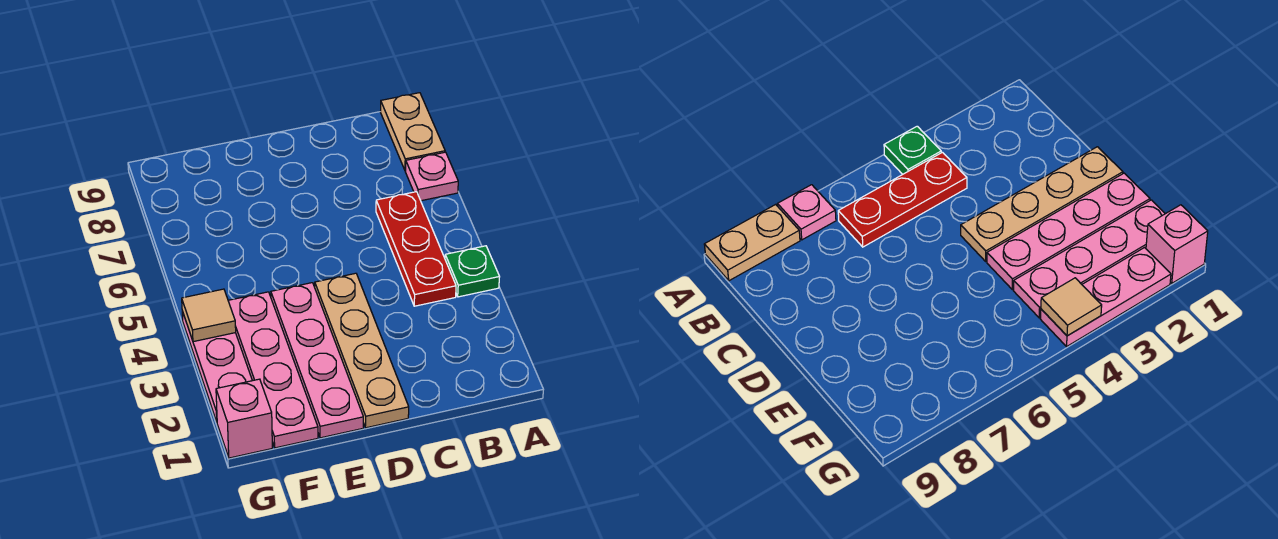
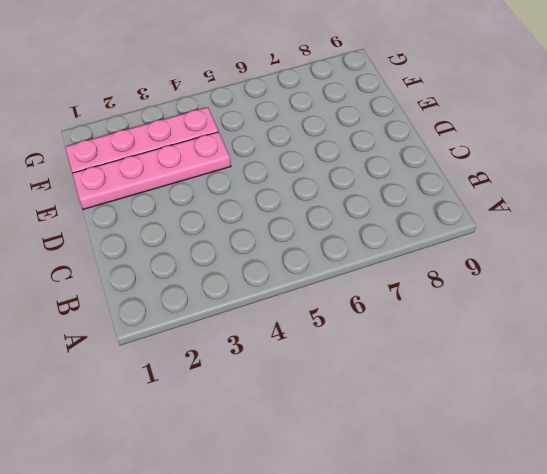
none -> green 1x1 plate [445,246,499,297]
none -> pink 1x1 plate [406,152,458,201]

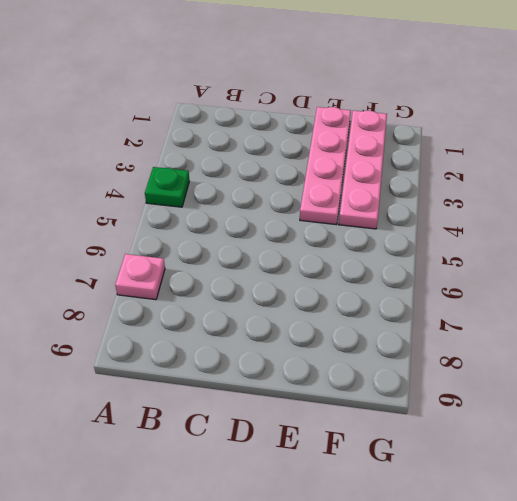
none -> tan 1x2 plate [380,93,445,171]
none -> red 1x3 plate [376,192,456,306]

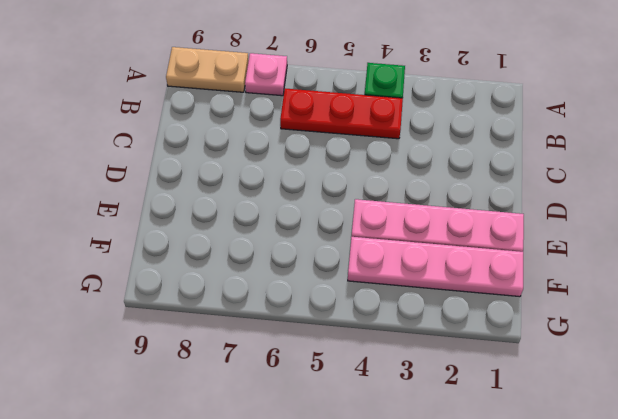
none -> tan 1x4 plate [315,273,409,428]
none -> pink 1x1 brick [216,379,272,458]

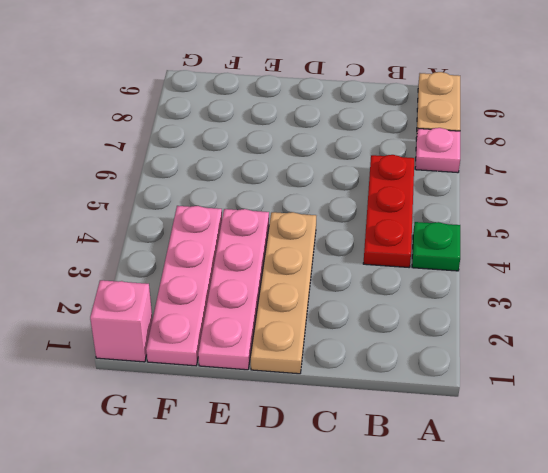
none -> pink 1x3 plate [182,311,252,421]
none -> tan 1x1 tile [182,289,236,342]

